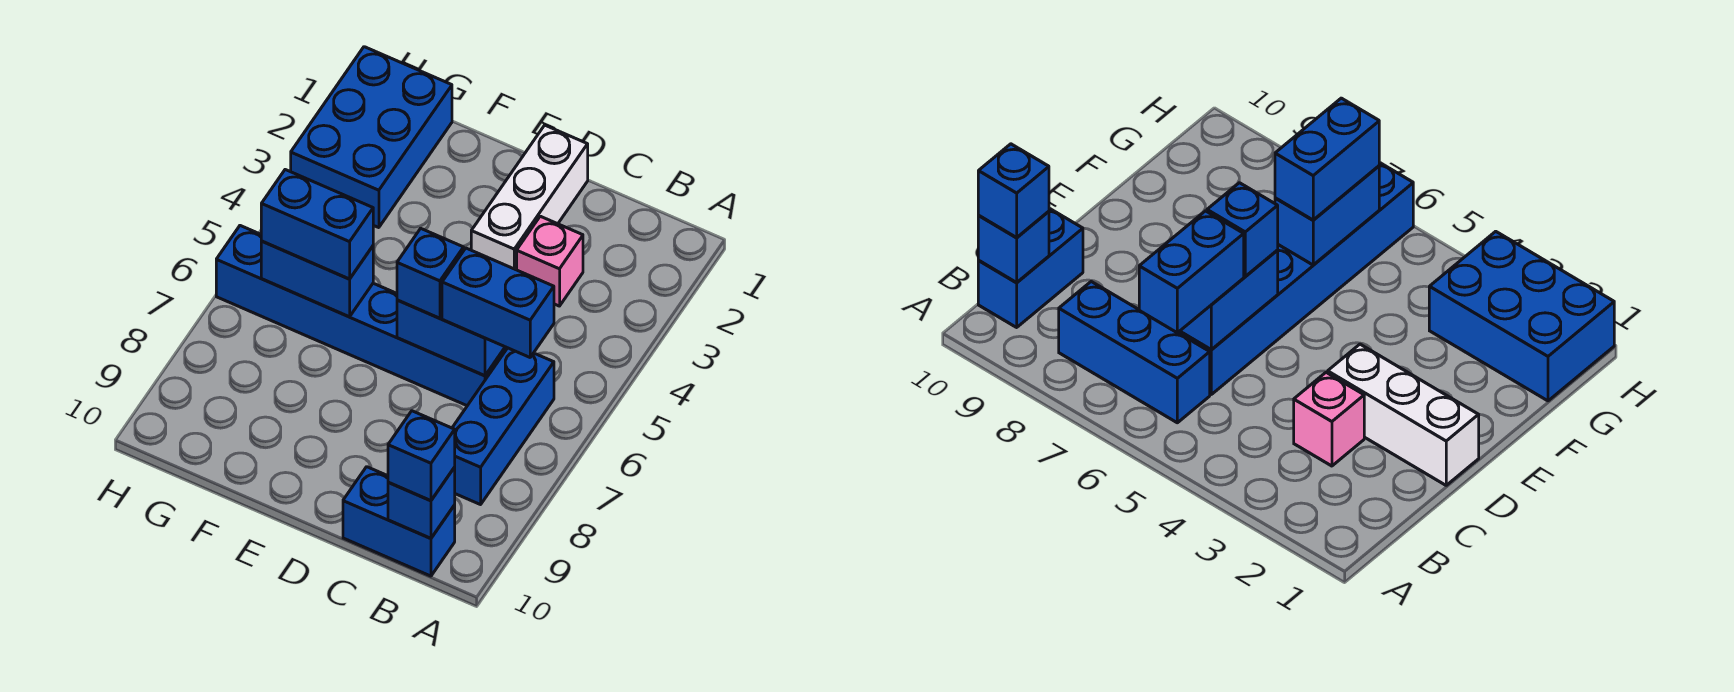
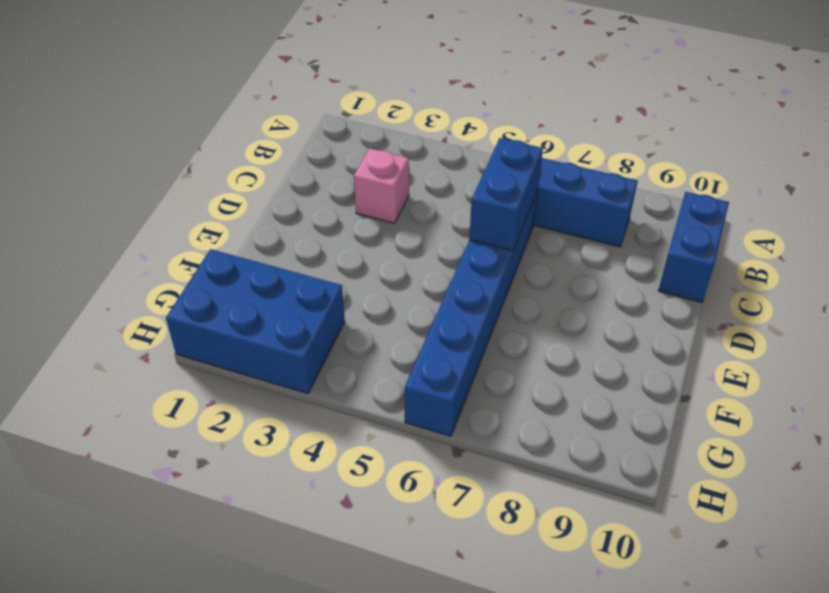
none -> white 1x3 brick [471,125,588,270]
none -> blue 1x1 brick [388,467,455,538]
none -> blue 1x2 brick [261,241,373,317]

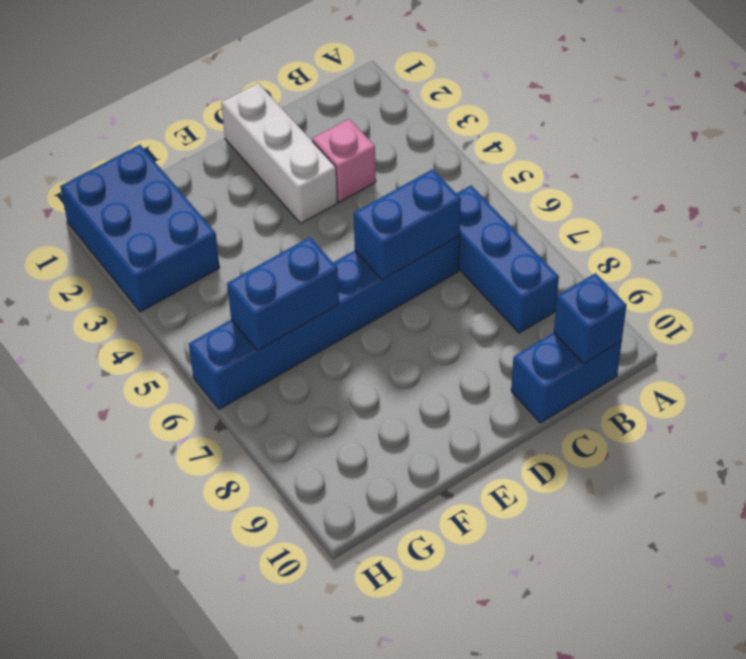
none -> blue 1x2 brick [442,248,554,357]
none -> blue 1x1 brick [388,411,455,501]
none -> blue 1x1 brick [397,229,464,318]

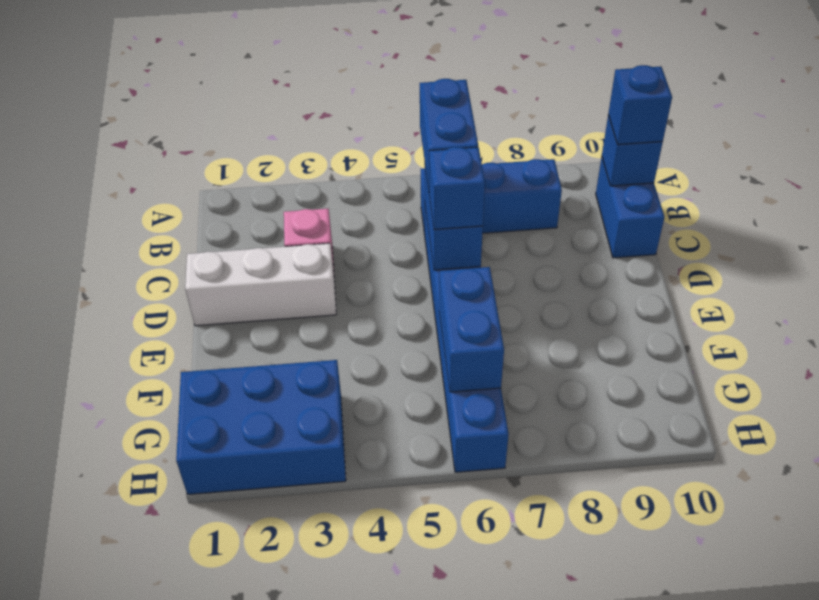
none -> blue 1x2 brick [261,170,373,279]

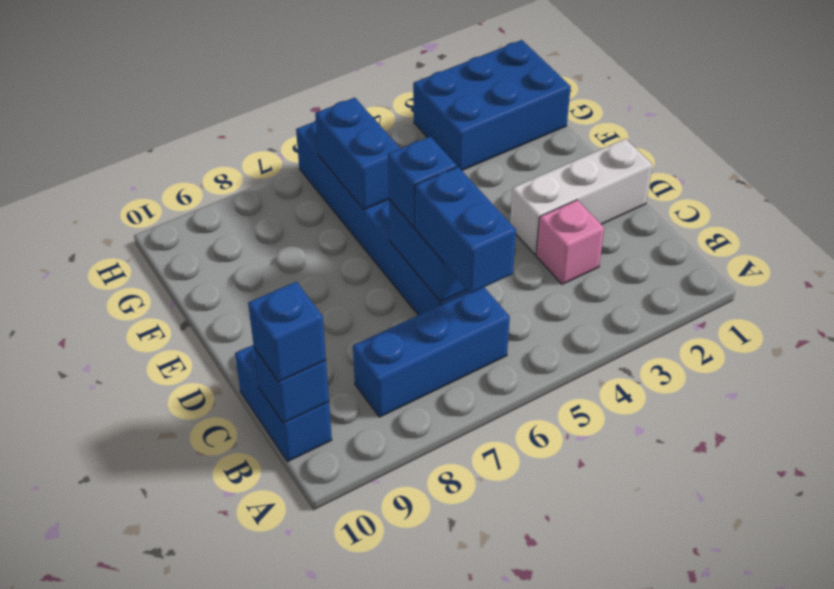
none -> blue 1x2 brick [261,170,373,279]

